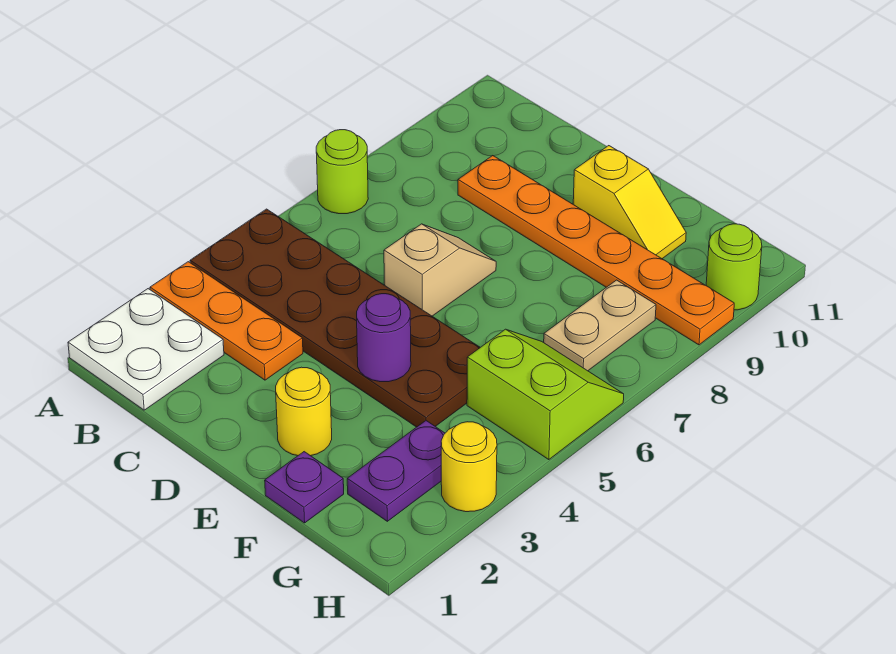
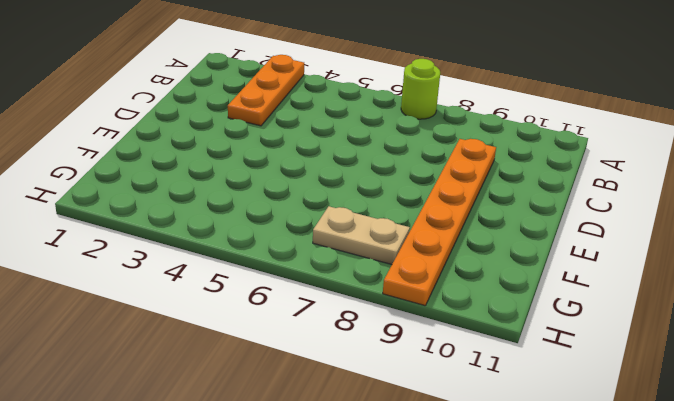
none -> white 2x2 plate [68,289,224,410]
none -> brown 2x6 plate [190,209,480,427]
none -> tan 1x2 slope [384,224,496,316]

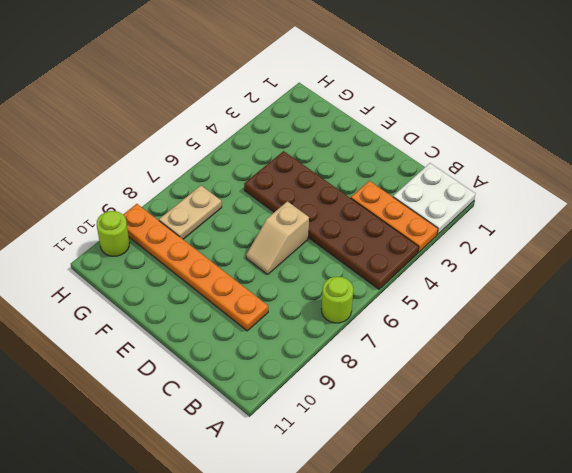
none -> yellow 1x1 round brick [276,367,332,456]
none -> yellow 1x2 slope [573,146,686,259]
none -> purple 1x1 plate [265,452,344,523]

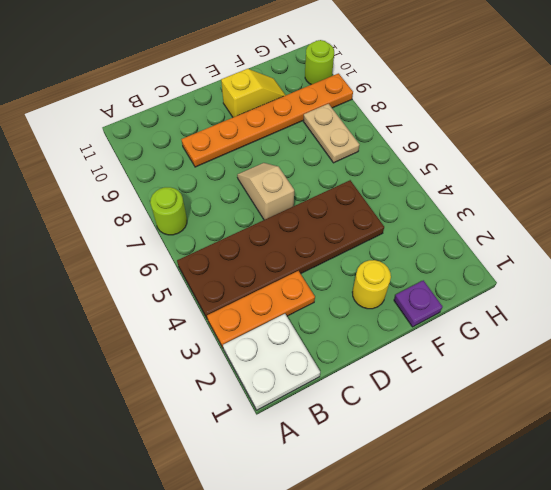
none -> purple 1x2 plate [347,421,445,521]
none -> lime 2x2 slope [467,329,624,460]
none -> yellow 1x1 round brick [441,422,497,512]

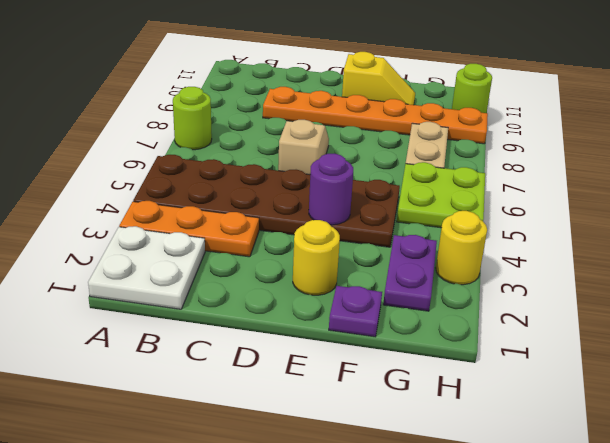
lime 2x2 plate [397,162,485,228] -> lime 2x2 slope [467,329,624,460]

